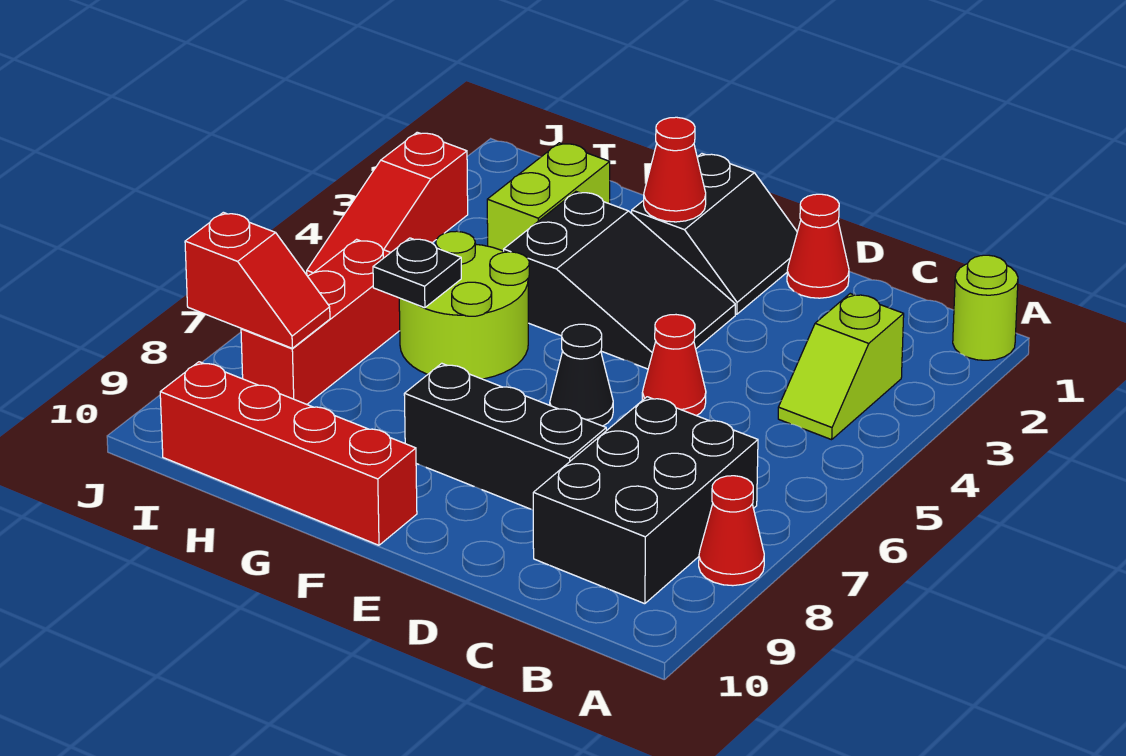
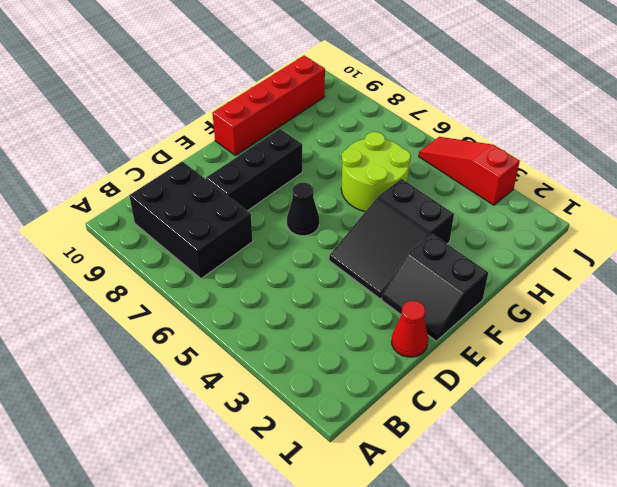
none -> lime 1x1 round brick [953,255,1018,360]
none -> red 1x1 cone [699,476,764,586]
none -> lime 1x2 slope [778,294,904,440]

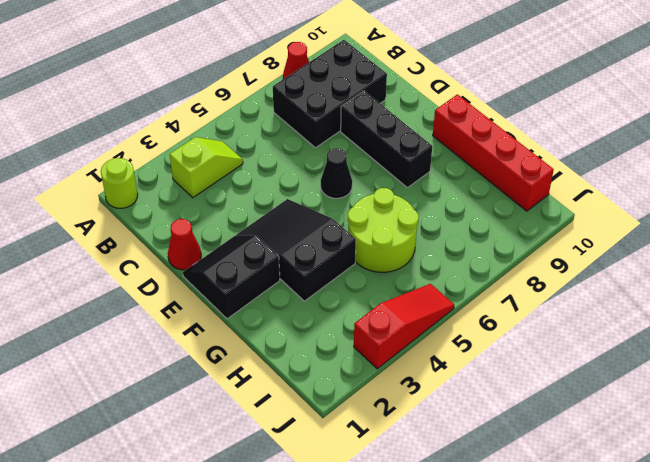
none -> red 1x1 cone [642,315,706,416]
none -> lime 1x2 brick [487,143,610,251]
none -> red 1x3 brick [241,239,400,404]

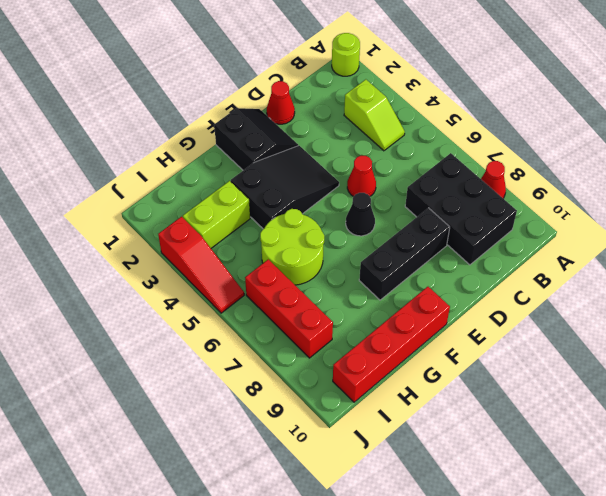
lime 1x2 brick [183,181,250,248] -> lime 1x2 brick turned to [487,143,610,251]
none -> red 1x1 cone [644,117,706,222]
none -> black 1x1 plate [373,238,461,308]
none -> red 1x2 slope [185,212,330,348]

